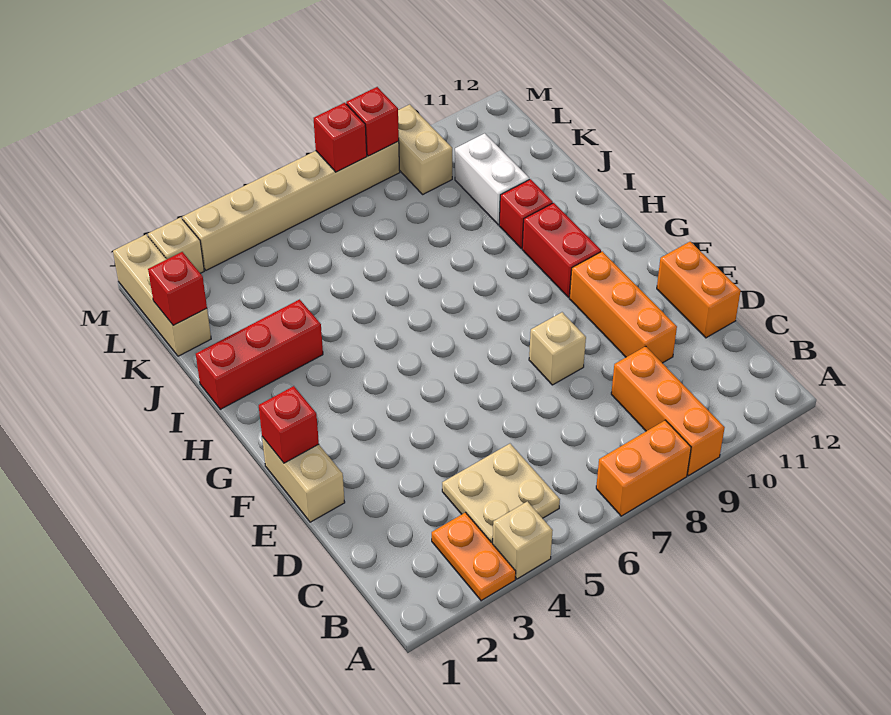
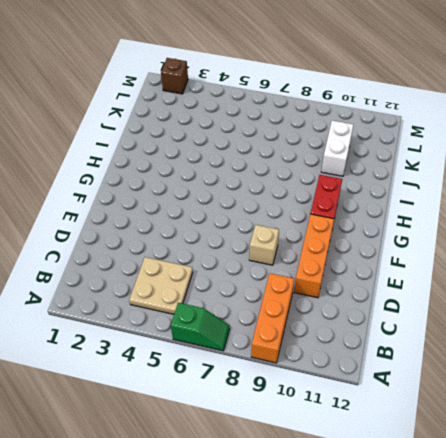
green 1x2 slope [171,303,230,351] -> orange 1x2 brick [596,420,691,516]
brown 1x1 brick [161,58,188,94] -> tan 1x1 brick [148,217,204,273]
none -> orange 1x2 plate [432,513,516,601]
none -> tan 1x1 brick [493,501,553,579]
none -> orange 1x2 brick [657,242,741,338]

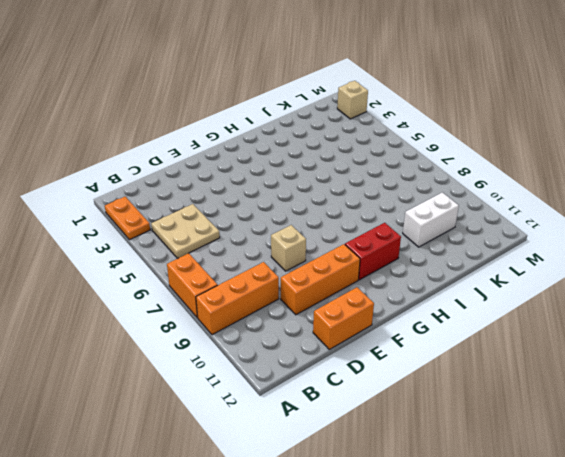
orange 1x2 plate [105,197,150,240] -> orange 1x2 plate turned to [432,513,516,601]
none -> tan 1x1 brick [493,501,553,579]
none -> tan 1x2 brick [262,437,345,522]
none -> red 1x3 brick [196,299,323,409]

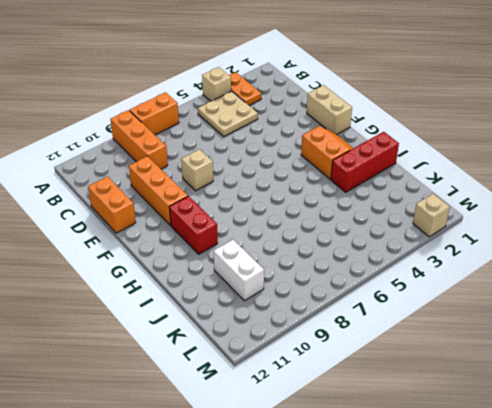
orange 2x2 slope [301,126,353,179] -> none
none -> red 1x1 brick [499,179,553,248]
none -> tan 1x3 brick [113,235,211,356]
none -> tan 1x2 brick [398,104,452,194]

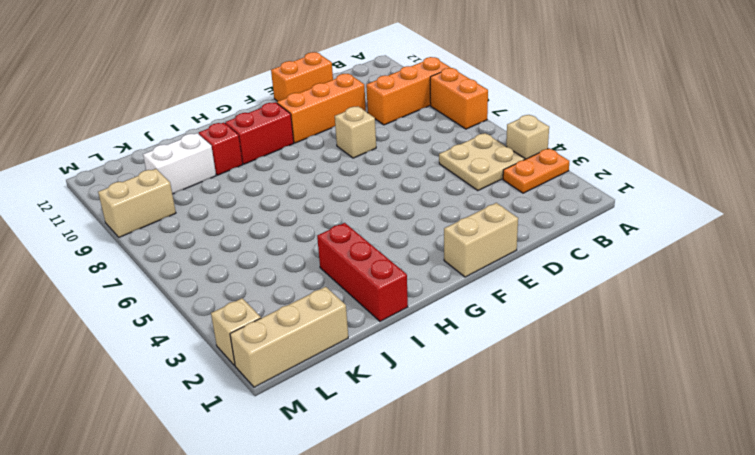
none -> tan 1x6 brick [182,141,400,270]
none -> red 1x1 brick [259,386,319,463]
none -> red 1x1 brick [148,252,207,325]

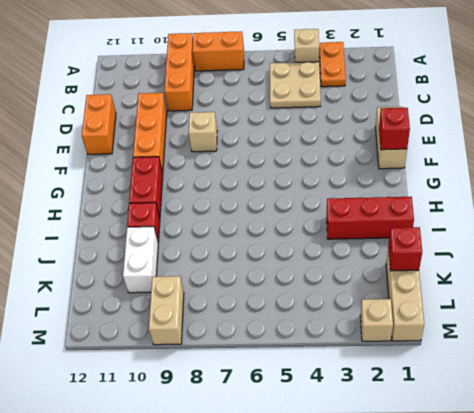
none -> tan 1x6 brick [182,141,400,270]
none -> red 1x1 brick [314,103,367,172]
none -> red 1x1 brick [346,87,399,156]

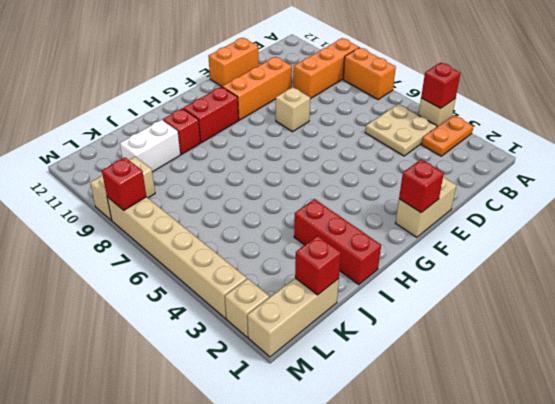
red 1x1 brick [421,63,460,108] -> red 1x1 brick moved to [314,103,367,172]

